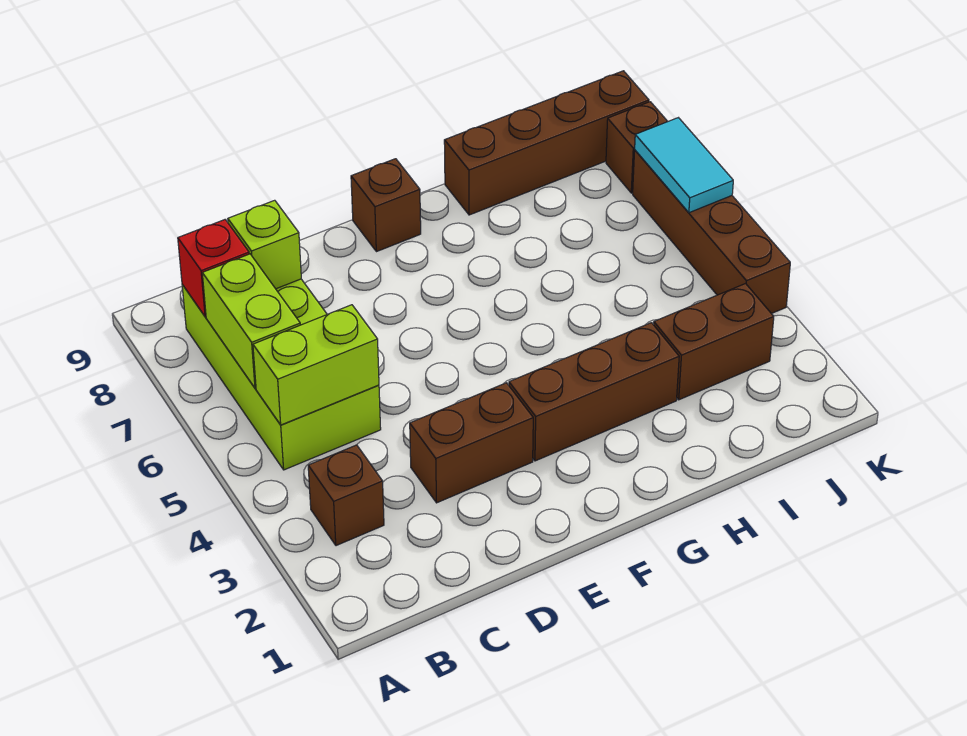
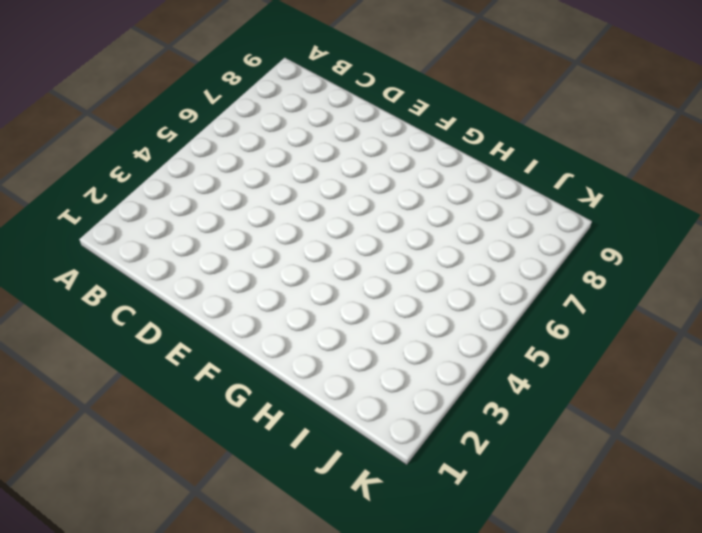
none -> brown 1x1 brick [308,445,384,546]
none -> lime 2x4 brick [182,279,381,470]
none -> brown 1x2 brick [410,383,533,503]

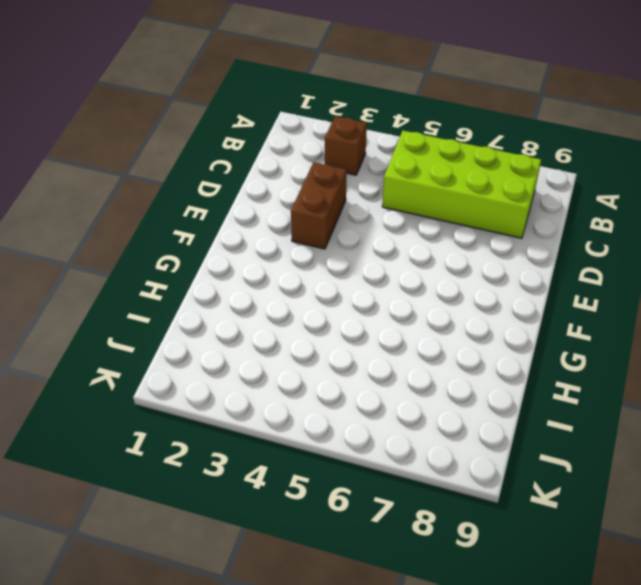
none -> brown 1x3 brick [509,323,679,461]
none -> brown 1x1 brick [351,159,421,252]
none -> brown 1x4 brick [444,71,649,215]

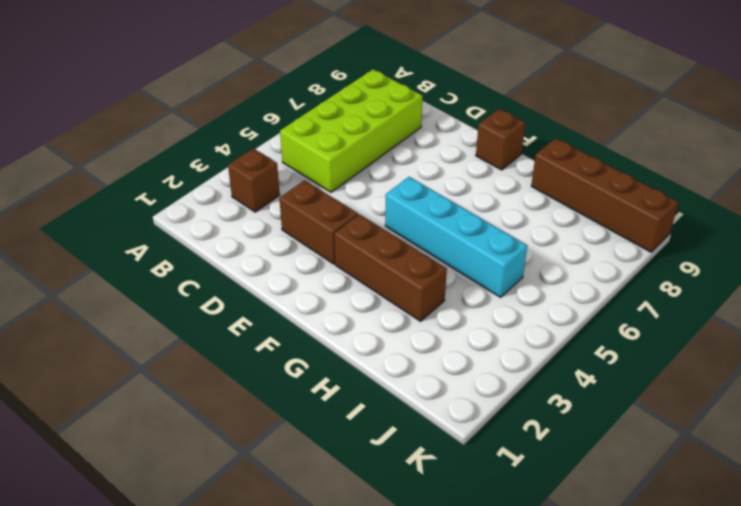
cyan 1x4 brick [385,177,527,297] -> none
none -> brown 1x2 brick [654,284,774,400]
none -> brown 1x4 brick [633,150,790,314]
none -> brown 1x1 brick [606,102,668,193]

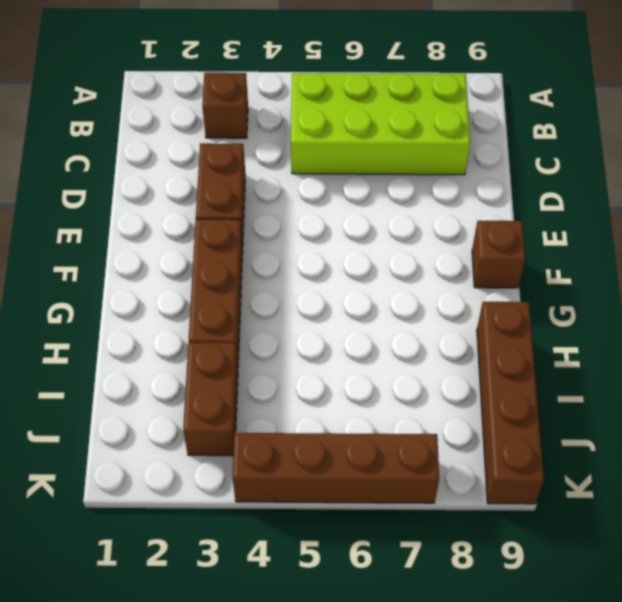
none -> brown 1x1 brick [606,102,668,193]
none -> lime 1x2 brick [253,305,379,425]
none -> lime 1x2 brick [202,254,300,388]

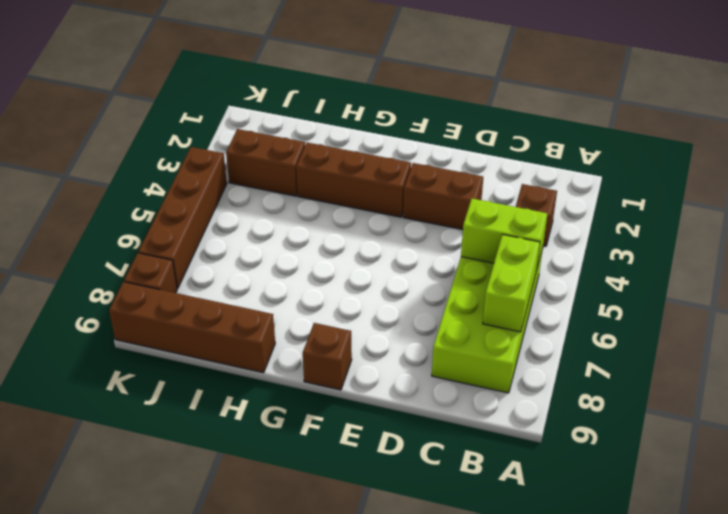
none -> red 1x1 brick [178,220,249,317]
none -> lime 1x1 brick [228,200,301,289]
none -> cyan 1x2 tile [635,118,733,213]

